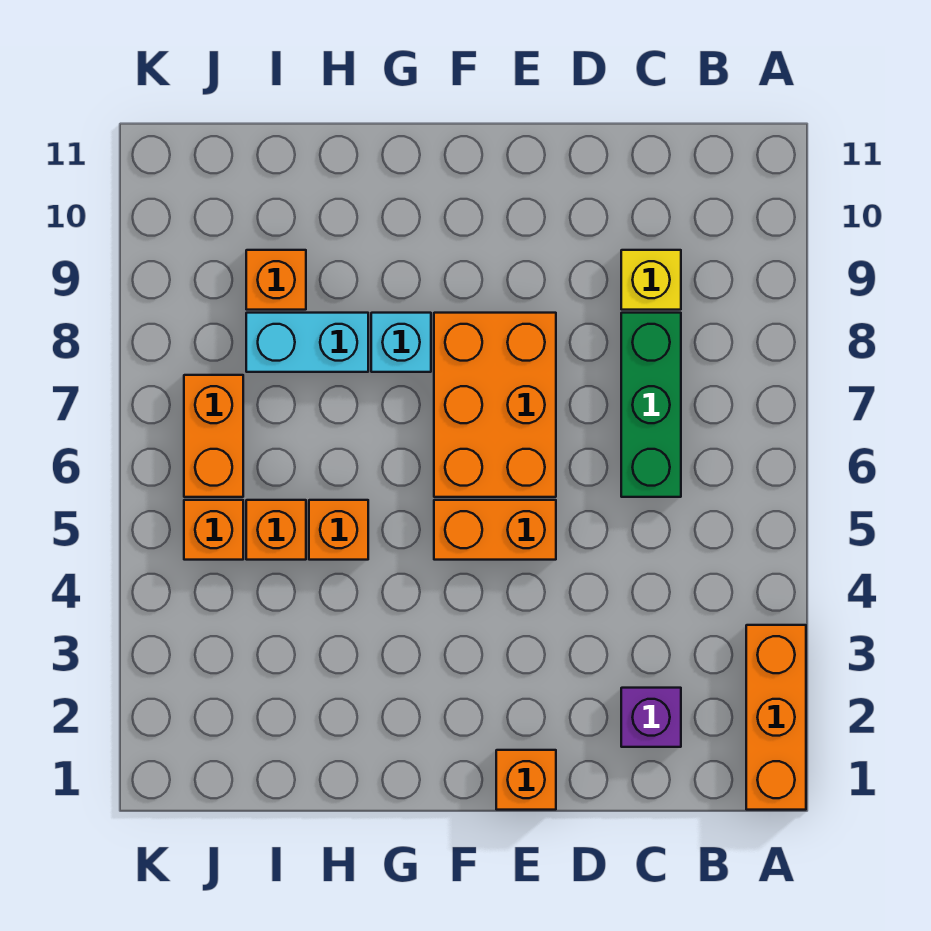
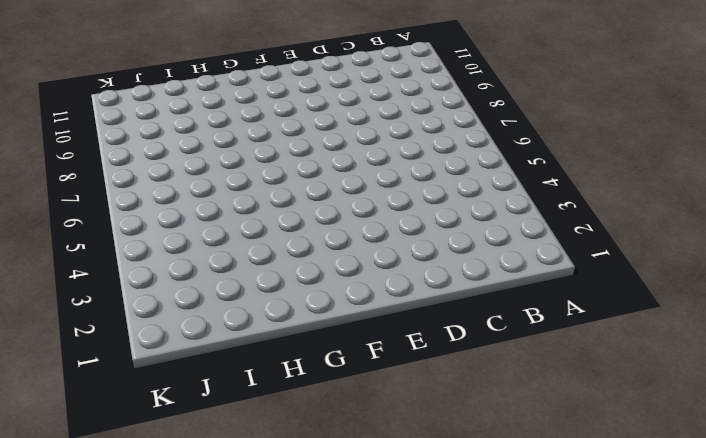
none -> orange 1x3 brick [746,625,806,810]
none -> purple 1x1 brick [621,688,681,747]
none -> green 1x3 brick [621,313,681,497]

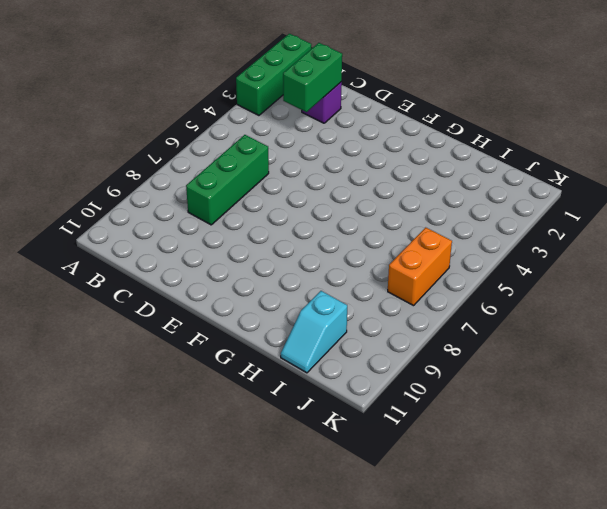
green 1x3 brick [236,34,311,115] -> orange 1x3 brick [746,625,806,810]
green 1x2 brick [283,43,342,112] -> none
cyan 1x2 slope [281,291,347,373] -> none
none -> yellow 1x1 brick [621,250,681,310]
none -> orange 1x1 brick [496,750,556,810]
none -> orange 1x2 brick [434,500,556,560]

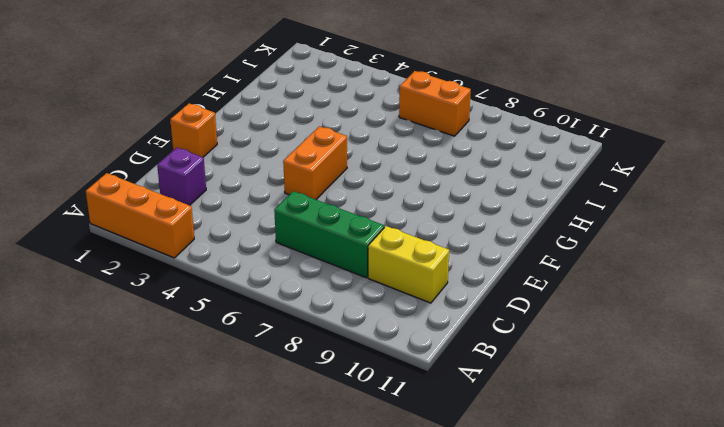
yellow 1x2 brick [368,226,449,303] -> yellow 1x1 brick [621,250,681,310]
none -> orange 2x3 brick [434,313,556,497]
none -> cyan 1x1 brick [371,313,431,372]
none -> orange 1x1 brick [309,500,368,560]

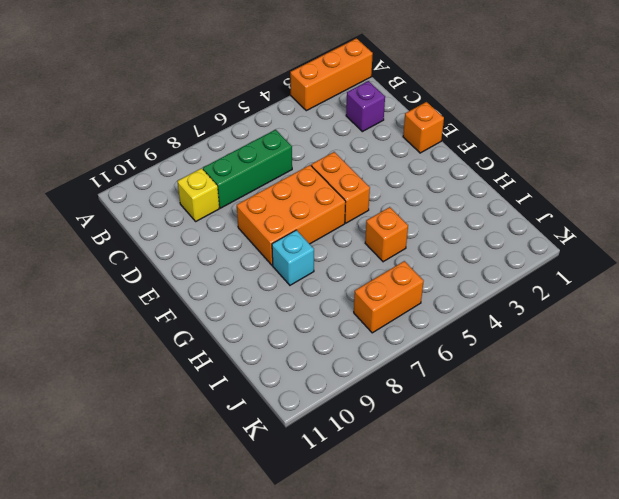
none -> cyan 1x2 brick [246,313,368,372]
none -> orange 1x1 brick [246,500,306,560]
none -> orange 1x1 brick [246,250,306,310]

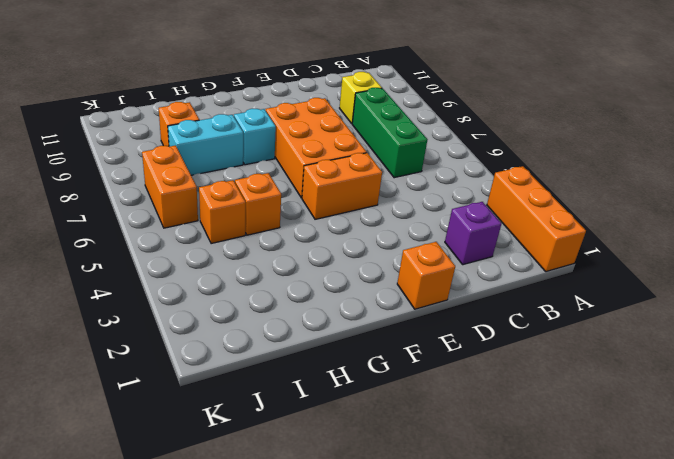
none -> orange 1x1 brick [184,500,243,560]

